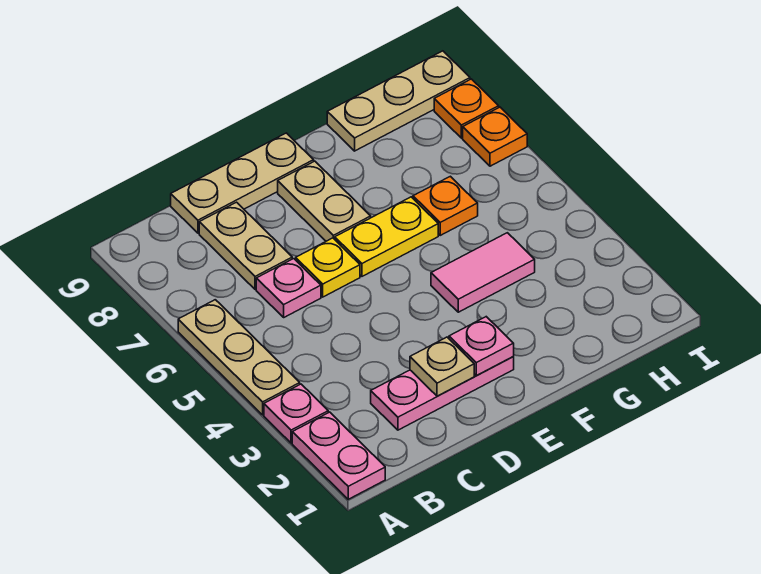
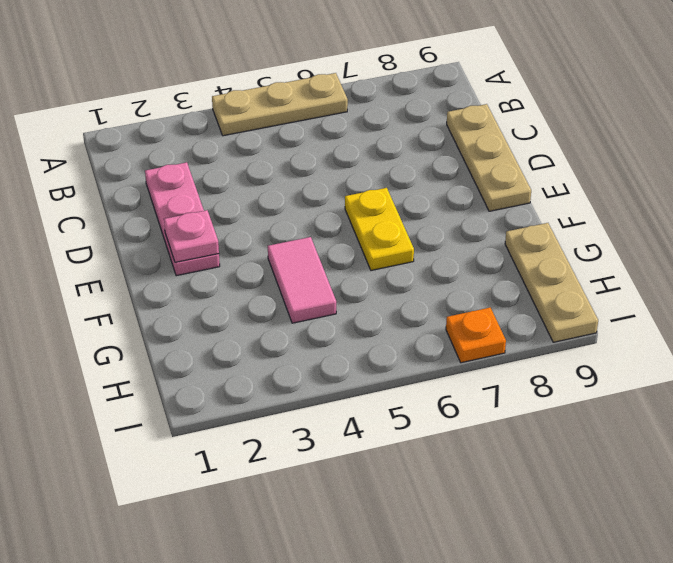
none -> pink 1x2 plate [292,412,385,499]
none -> pink 1x1 plate [264,384,328,443]
none -> pink 1x1 plate [256,259,321,317]

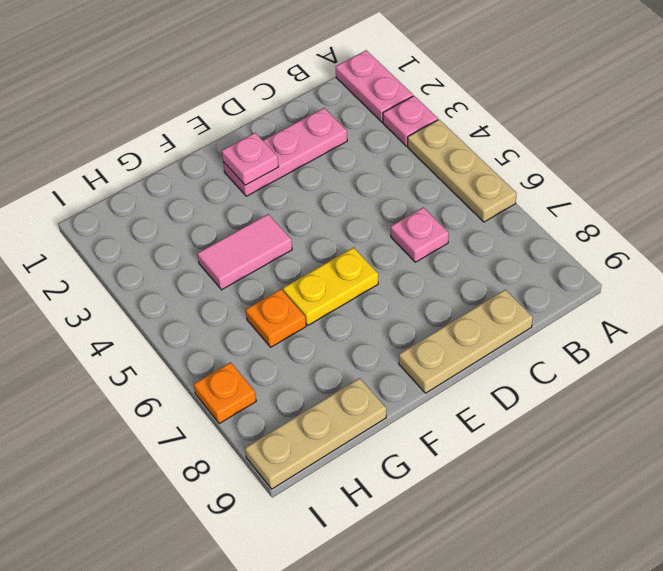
none -> tan 1x2 plate [199,202,292,289]
none -> yellow 1x1 plate [296,238,360,297]
none -> tan 1x2 plate [278,161,371,241]

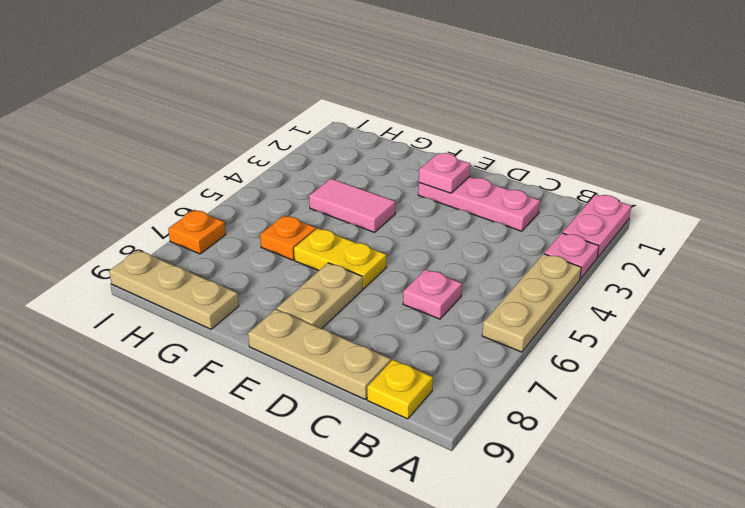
yellow 1x1 plate [367,360,433,419] -> yellow 1x1 plate moved to [296,238,360,297]
none -> tan 1x2 plate [199,202,292,289]
none -> orange 1x1 plate [434,79,499,138]
none -> tan 1x1 plate [410,337,474,396]

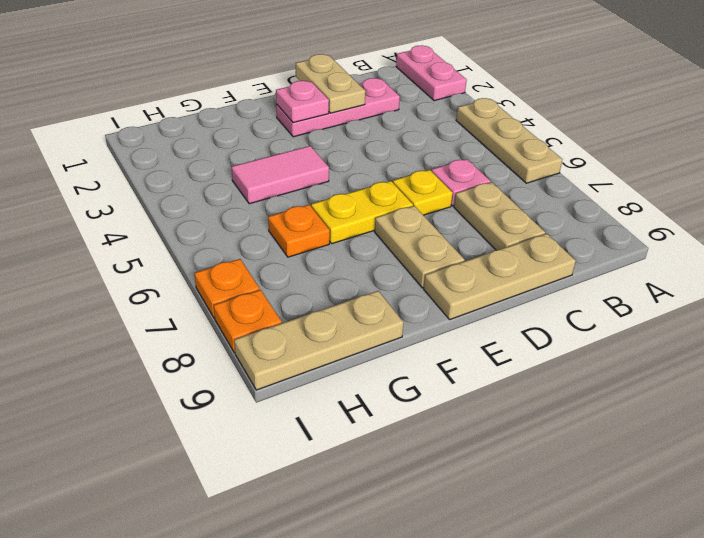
tan 1x2 plate [296,54,365,113] -> tan 1x1 plate [410,337,474,396]
none -> pink 1x1 plate [264,384,328,443]

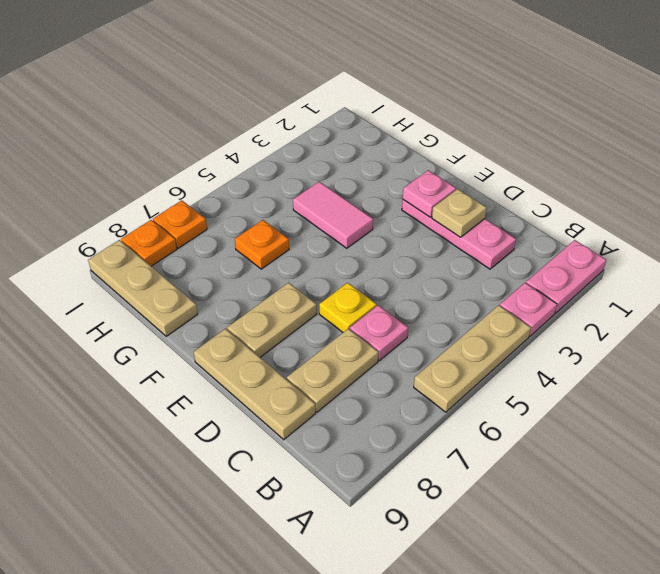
none -> yellow 1x2 plate [335,197,438,276]

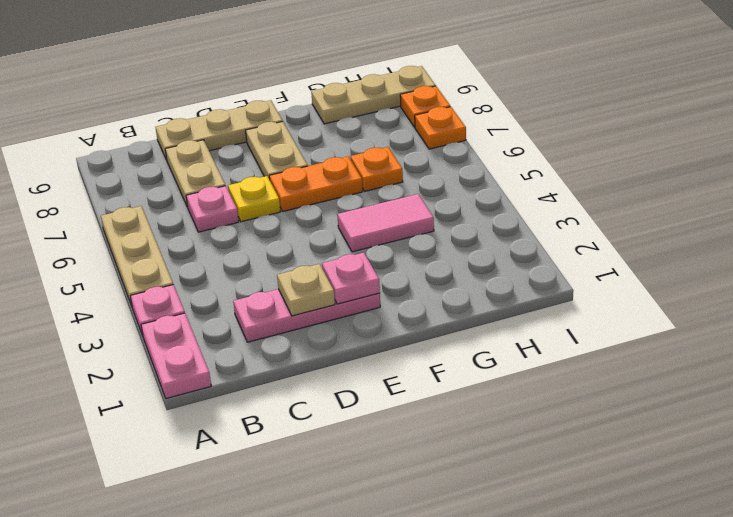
orange 1x2 plate [269,157,363,211] -> yellow 1x2 plate [335,197,438,276]

